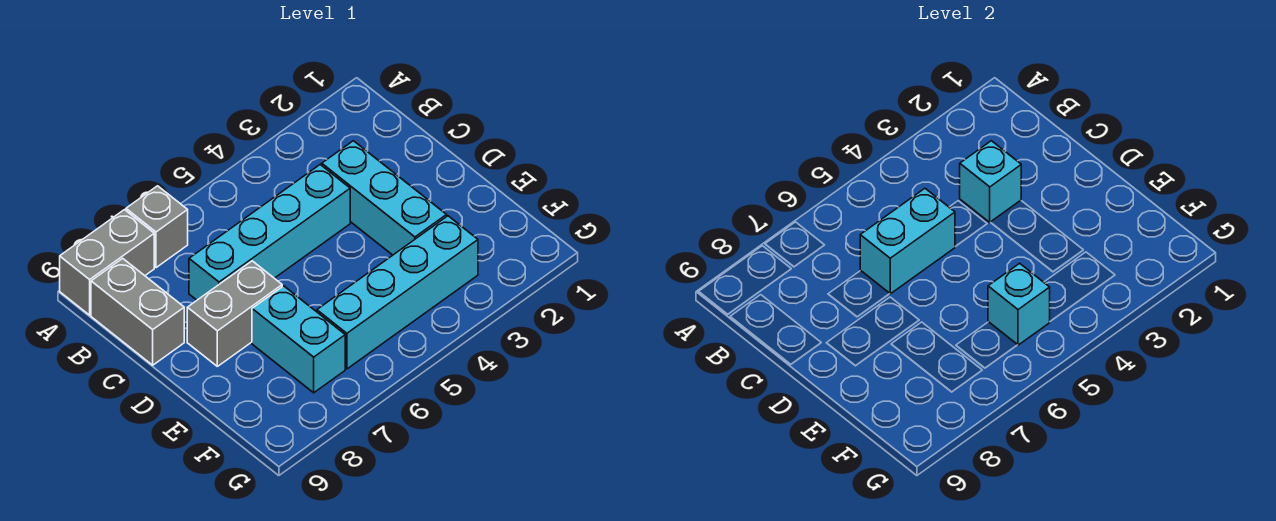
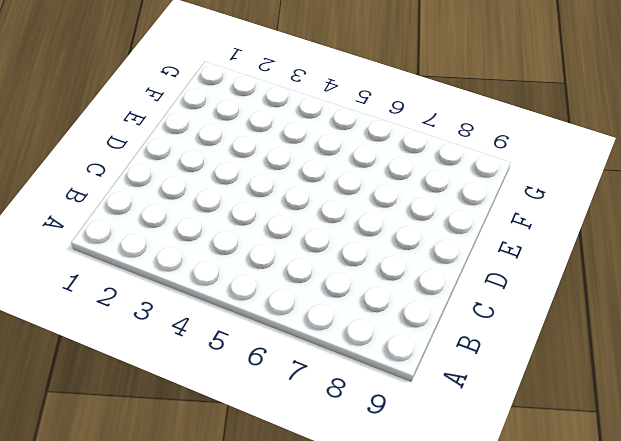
none -> grey 1x1 brick [126,186,188,268]
none -> grey 1x2 brick [60,210,154,315]

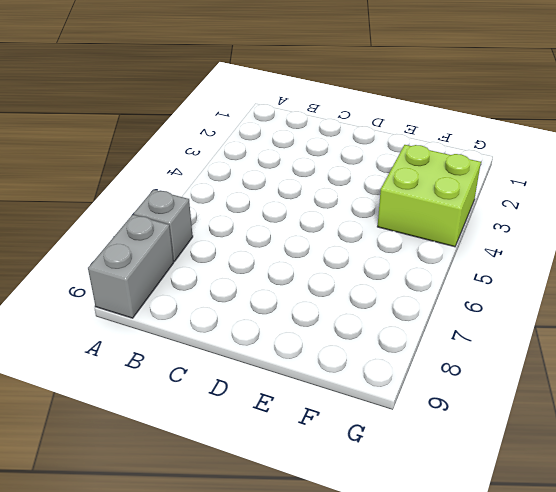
lime 2x2 brick [378,145,481,247] -> cyan 1x4 brick [317,216,478,369]
none -> grey 1x2 brick [91,258,184,365]
none -> cyan 1x3 brick [322,141,447,255]

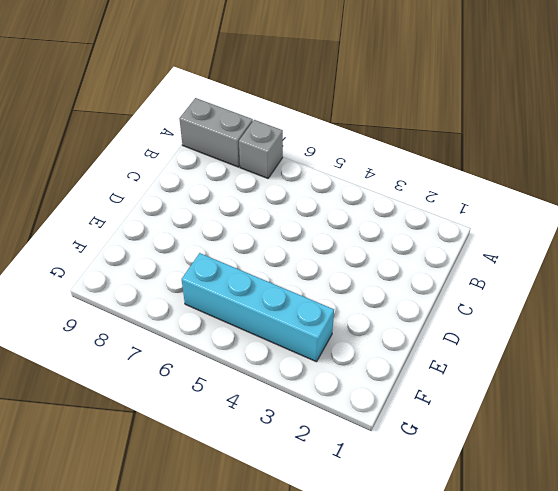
none -> grey 1x2 brick [91,258,184,365]
none -> cyan 1x3 brick [322,141,447,255]

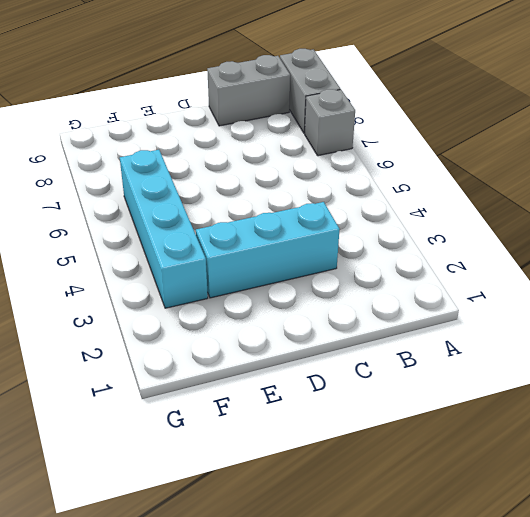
none -> cyan 1x4 brick [189,165,350,300]
none -> grey 1x2 brick [187,261,282,366]

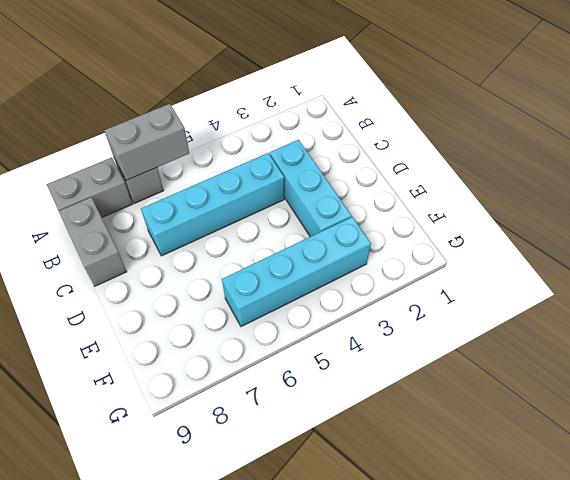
grey 1x2 brick [104,104,189,180] -> grey 1x2 brick moved to [187,261,282,366]
none -> cyan 1x2 brick [252,286,345,393]
none -> cyan 1x1 brick [960,141,1021,222]

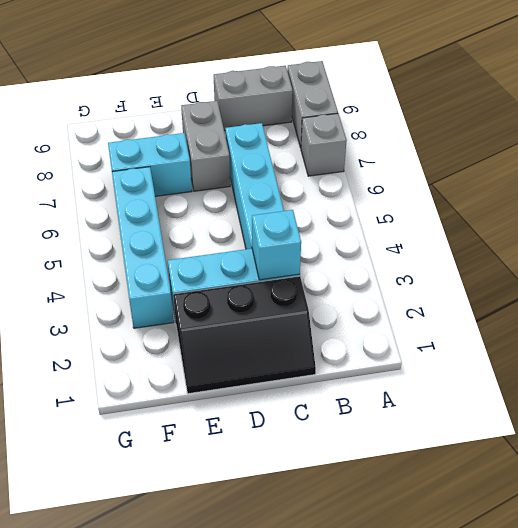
black 2x3 slope [173,276,316,394] -> none
none -> cyan 1x2 brick [860,189,955,294]
none -> cyan 1x1 brick [988,263,1050,345]

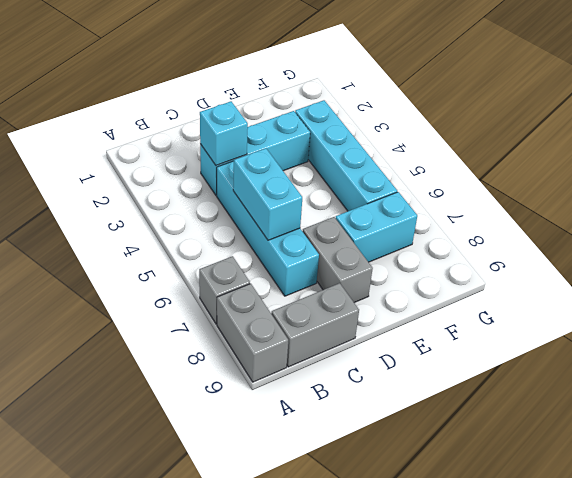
none -> cyan 1x1 brick [988,263,1050,345]

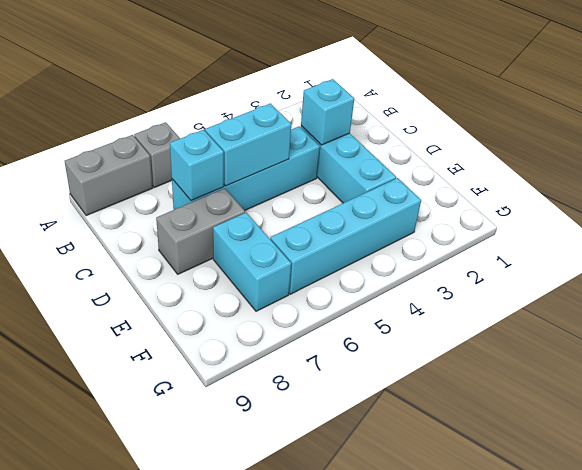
cyan 1x1 brick [170,130,224,201] -> cyan 1x1 brick moved to [988,263,1050,345]
none -> grey 1x2 brick [91,258,184,365]

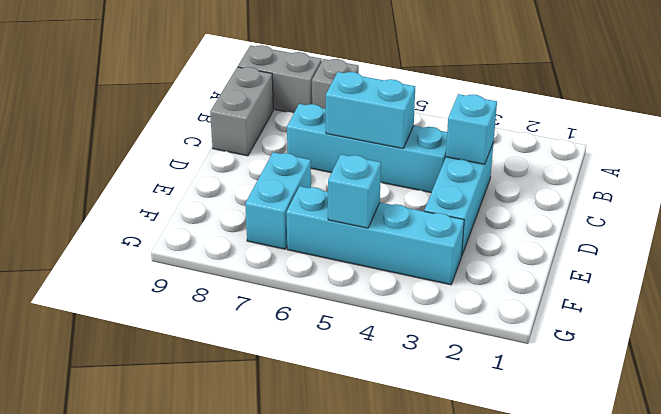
none -> grey 1x2 brick [187,261,282,366]

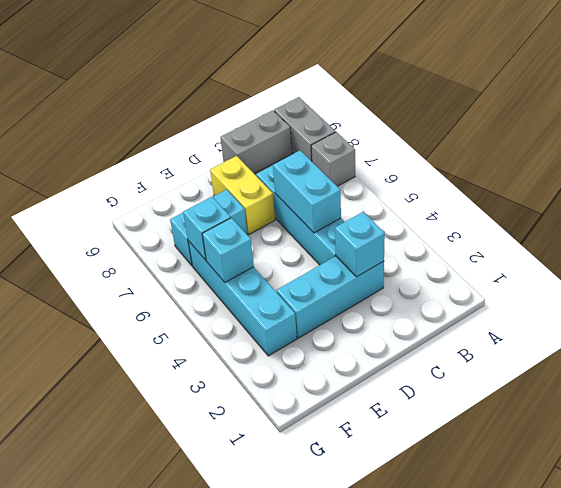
yellow 1x2 brick [210,156,275,234] -> grey 1x2 brick [187,261,282,366]
cyan 1x1 brick [183,197,231,260] -> none

